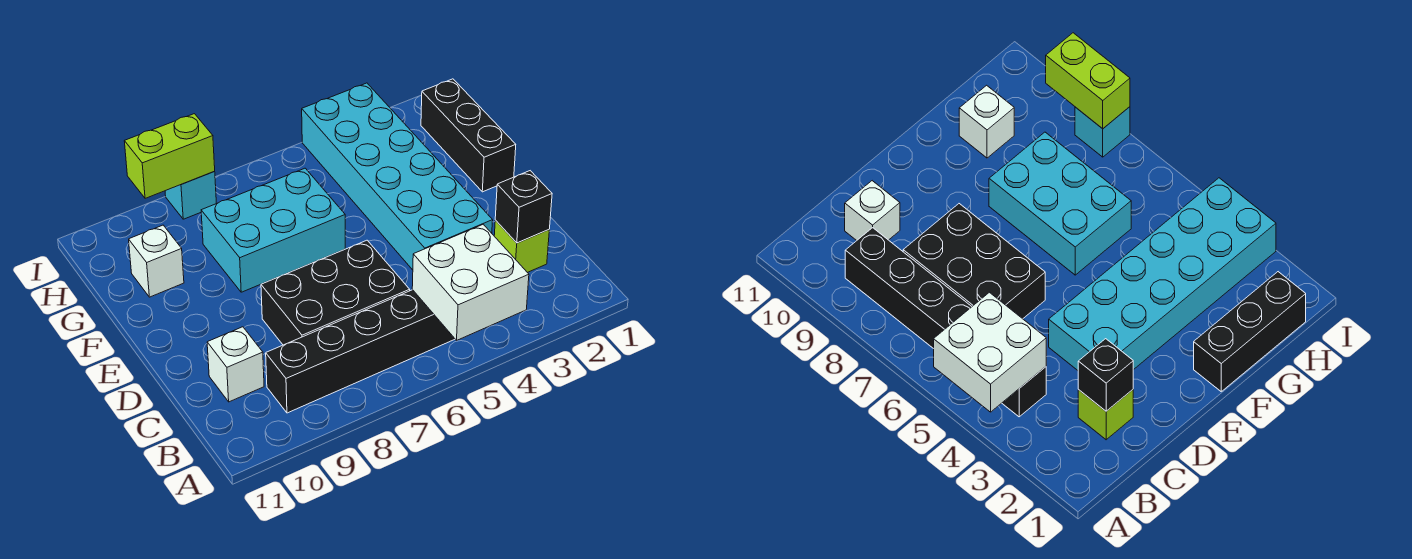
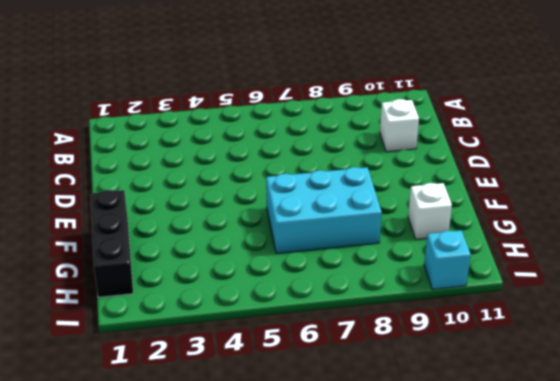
cyan 1x1 brick [424,230,471,289] -> cyan 1x1 brick moved to [165,172,216,219]
none -> black 1x6 brick [266,290,455,413]
none -> lime 1x1 brick [494,220,549,273]
none -> black 2x3 brick [261,240,410,345]

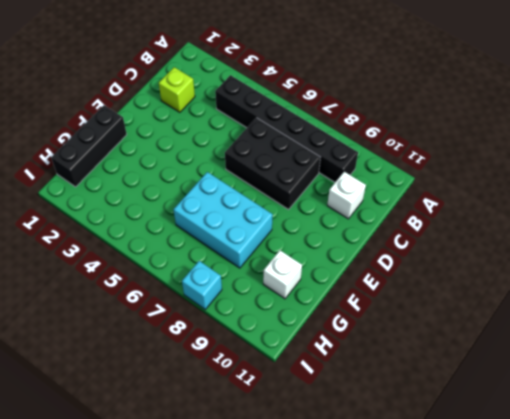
none -> cyan 2x6 brick [302,83,493,270]
none -> white 2x2 brick [412,224,529,340]
none -> black 1x1 brick [495,171,552,243]

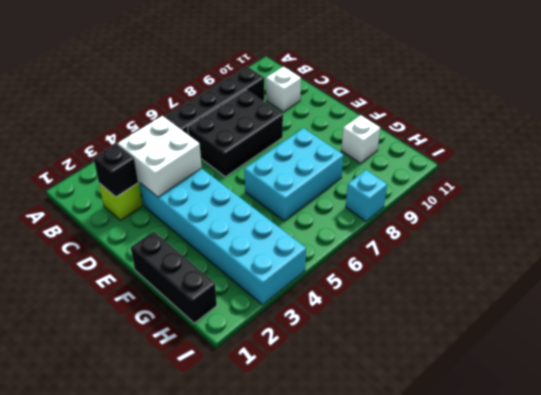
white 2x2 brick [118,116,202,197] -> white 2x2 brick moved to [412,224,529,340]
none -> lime 1x2 brick [124,114,215,198]

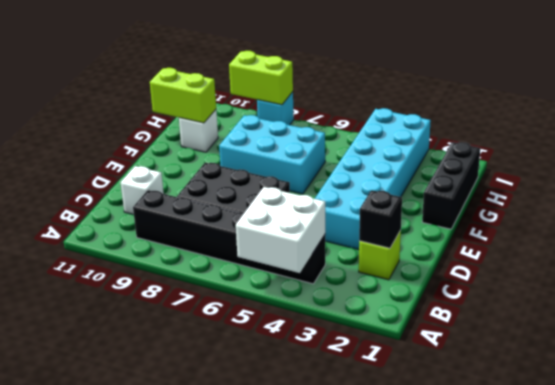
lime 1x2 brick [150,68,216,123] -> none

